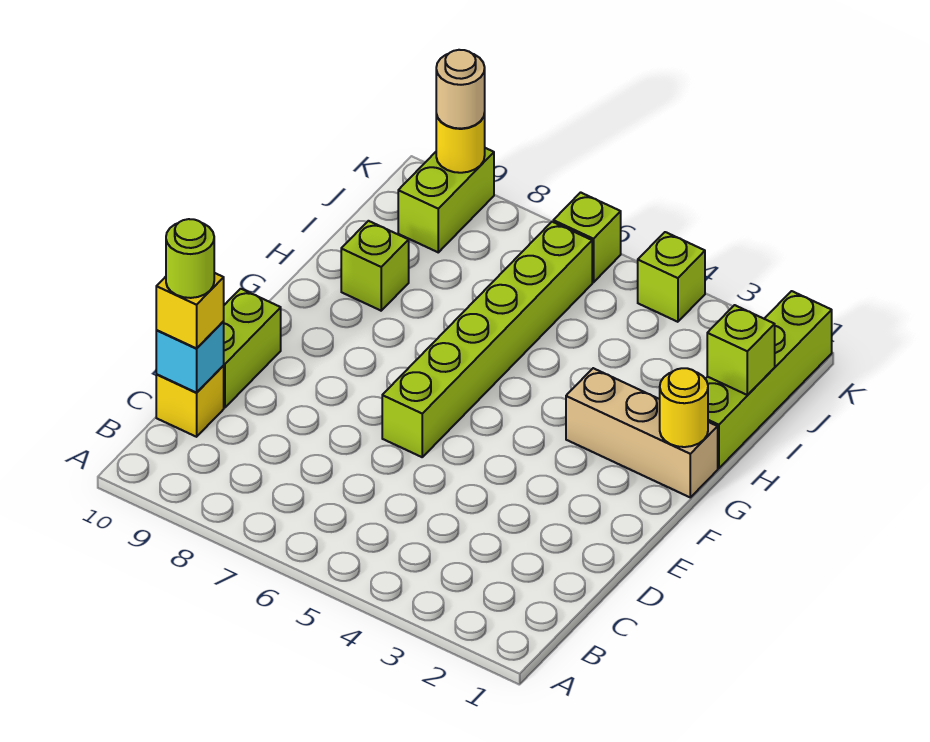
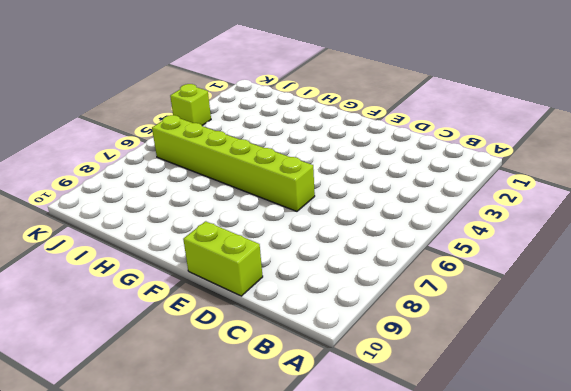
none -> yellow 1x1 brick [156,366,224,437]
none -> tan 1x3 brick [566,368,718,497]
none -> lime 1x4 brick [706,291,832,468]

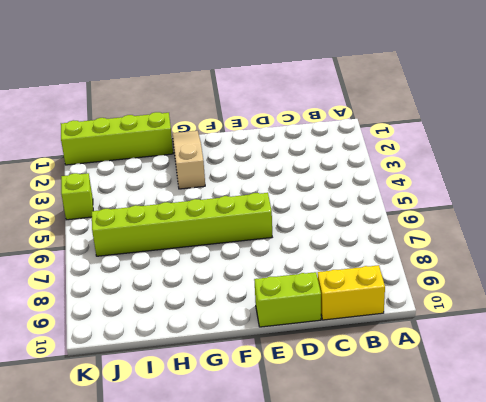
yellow 1x2 brick [318,265,385,320] -> yellow 1x1 brick [156,366,224,437]
tan 1x3 slope [172,131,205,189] -> tan 1x3 brick [566,368,718,497]
none -> lime 1x1 brick [341,221,409,311]
none -> lime 1x2 brick [398,148,494,252]
none -> lime 1x1 brick [553,192,621,282]

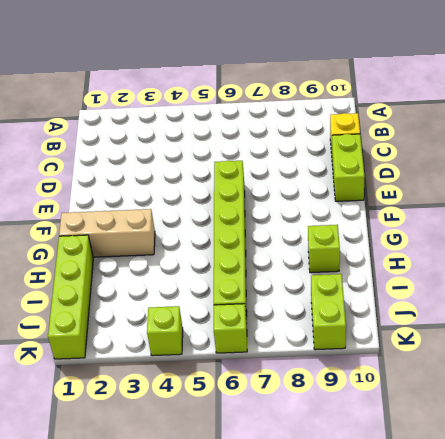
none -> cyan 1x1 brick [156,322,224,393]
none -> yellow 1x1 round brick [660,368,708,447]
none -> lime 1x1 brick [707,305,775,395]

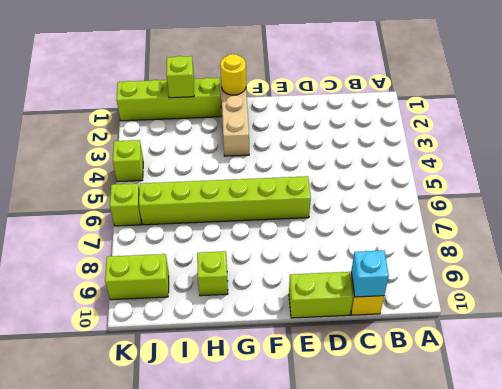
none -> yellow 1x1 round brick [436,113,485,173]
none -> yellow 1x1 brick [156,273,224,348]
none -> tan 1x1 round brick [436,50,485,129]

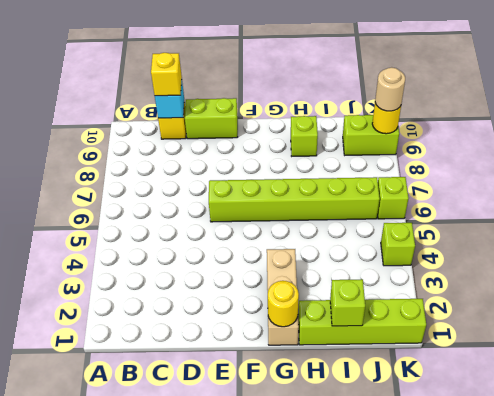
none -> lime 1x1 round brick [166,219,214,298]

